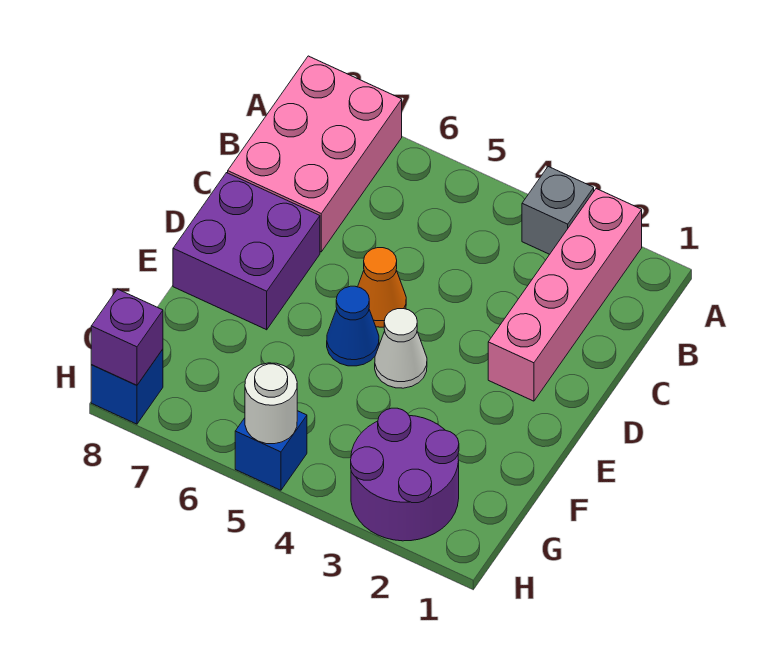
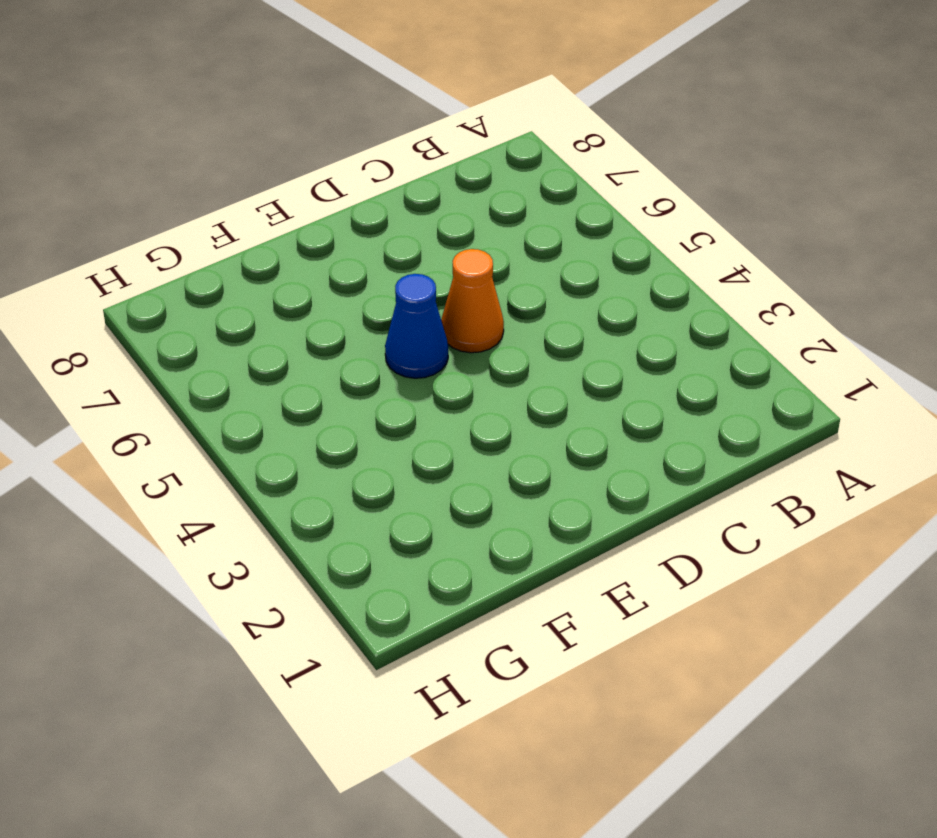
none -> pink 1x4 brick [488,189,642,401]
none -> grey 1x1 brick [522,167,594,254]
none -> pink 2x3 brick [228,56,402,252]

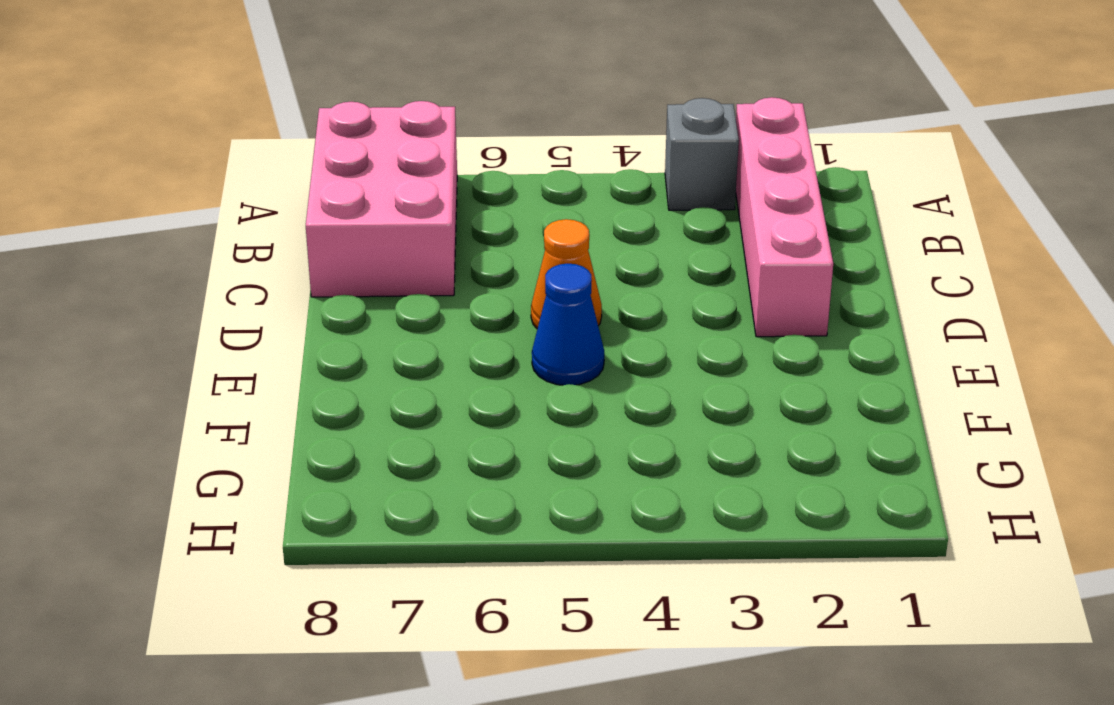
none -> purple 2x2 brick [173,173,320,330]
none -> white 1x1 cone [375,309,427,388]
none -> purple 2x2 round brick [351,408,459,541]

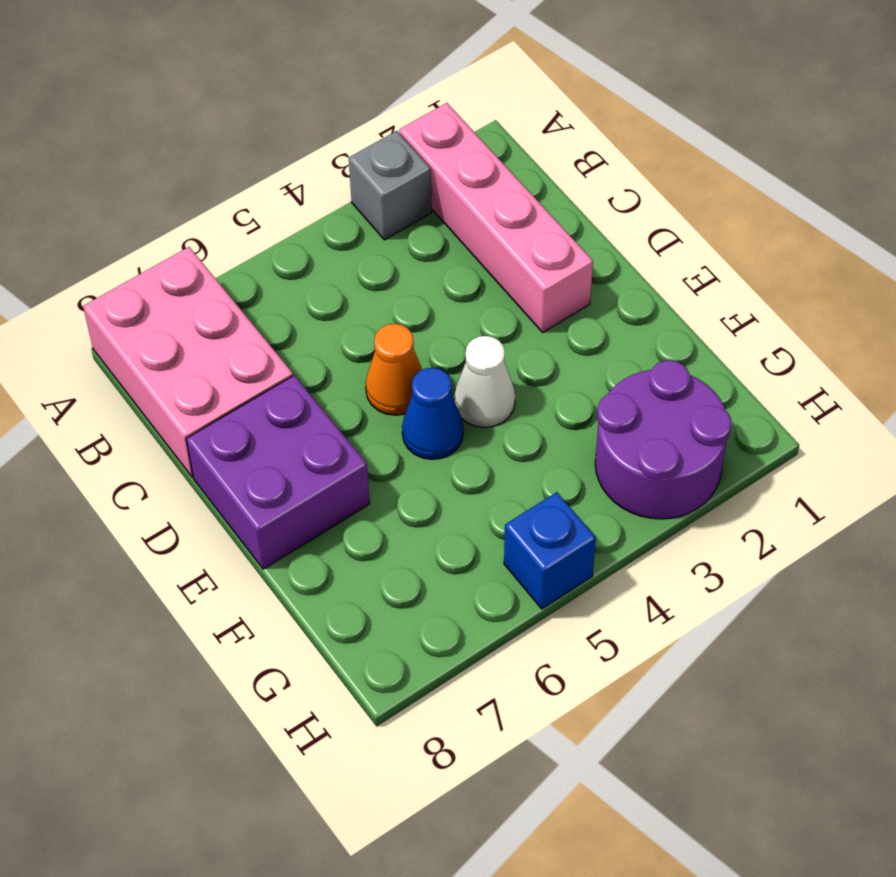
none -> blue 1x1 brick [91,349,163,424]
none -> white 1x1 round brick [245,363,297,444]
none -> purple 1x1 brick [91,289,163,385]

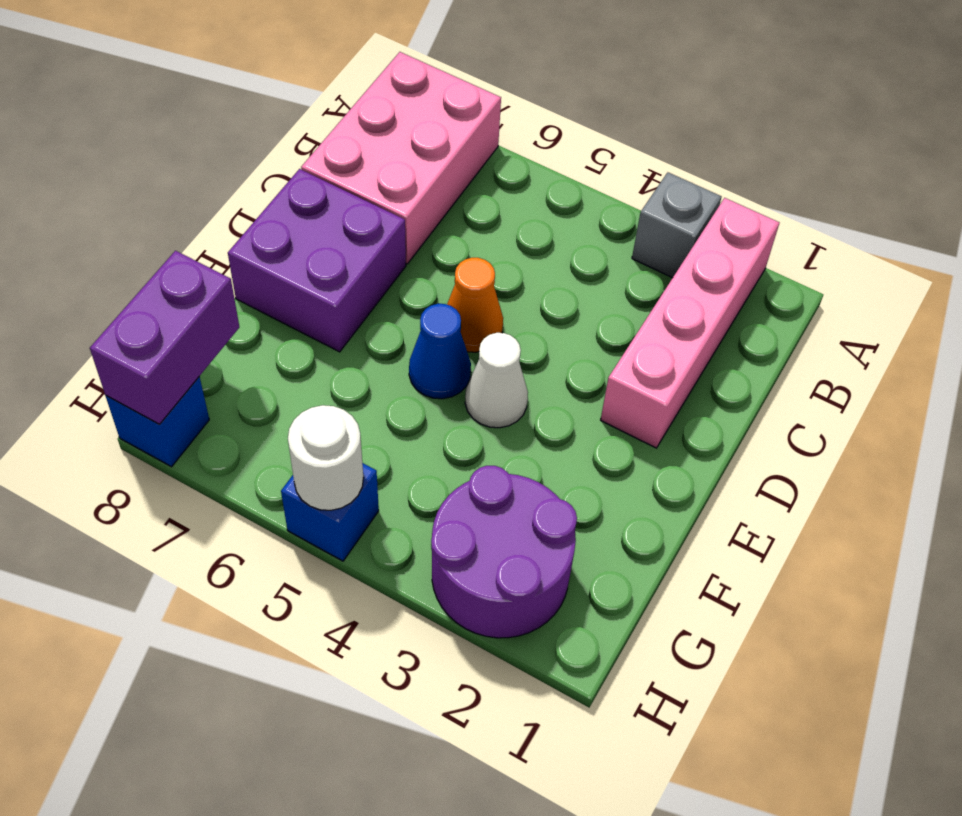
purple 1x2 brick [90,251,239,424] -> purple 1x1 brick [91,289,163,385]

